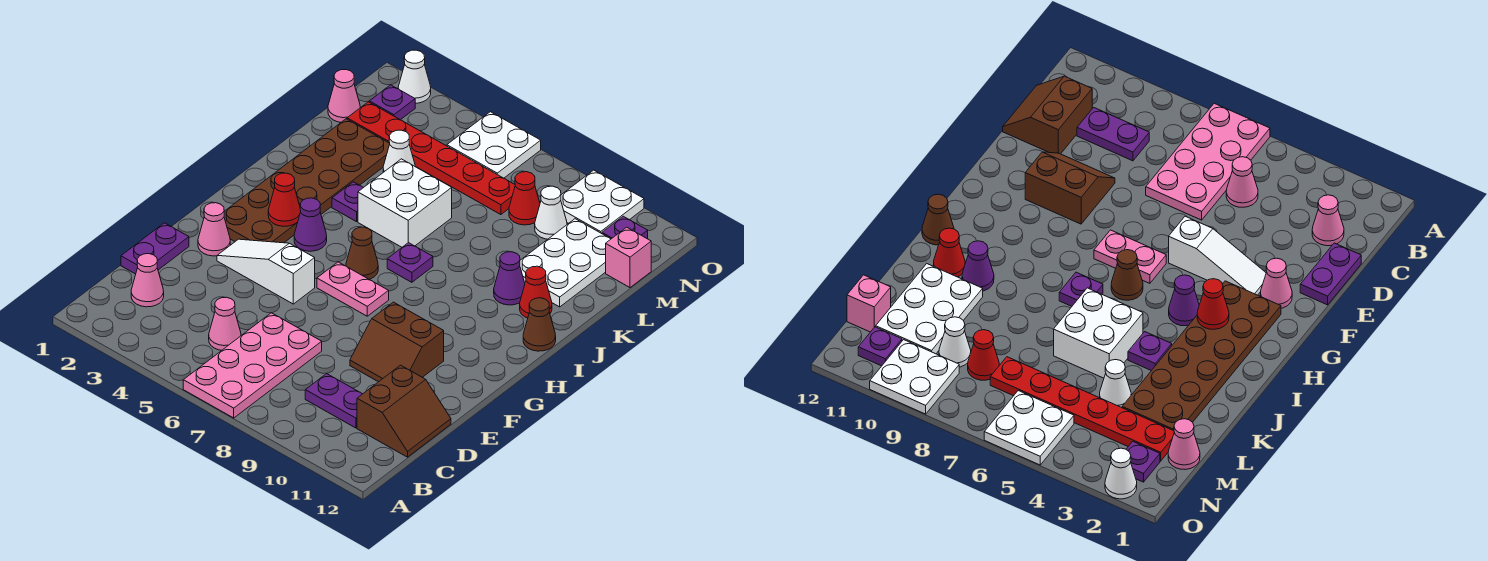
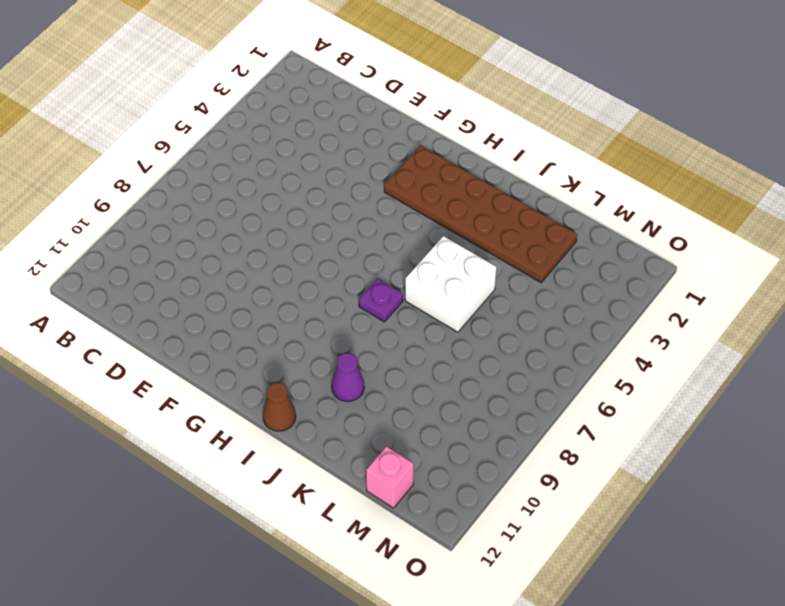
none -> pink 2x4 plate [183,313,322,418]
none -> pink 1x1 cone [131,254,164,307]
none -> pink 1x1 cone [209,297,241,350]
none -> purple 1x2 plate [305,374,362,428]

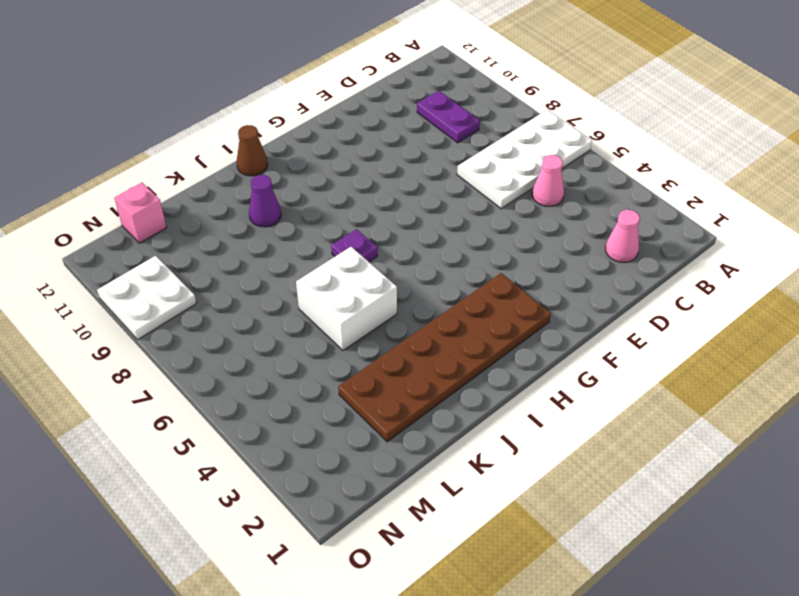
white 2x4 plate [457,110,592,209] -> pink 2x4 plate [183,313,322,418]
none -> brown 2x2 slope [357,365,451,457]
none -> purple 1x2 plate [121,223,189,274]
none -> brown 2x2 slope [350,302,444,382]
none -> pink 1x1 cone [198,203,230,256]

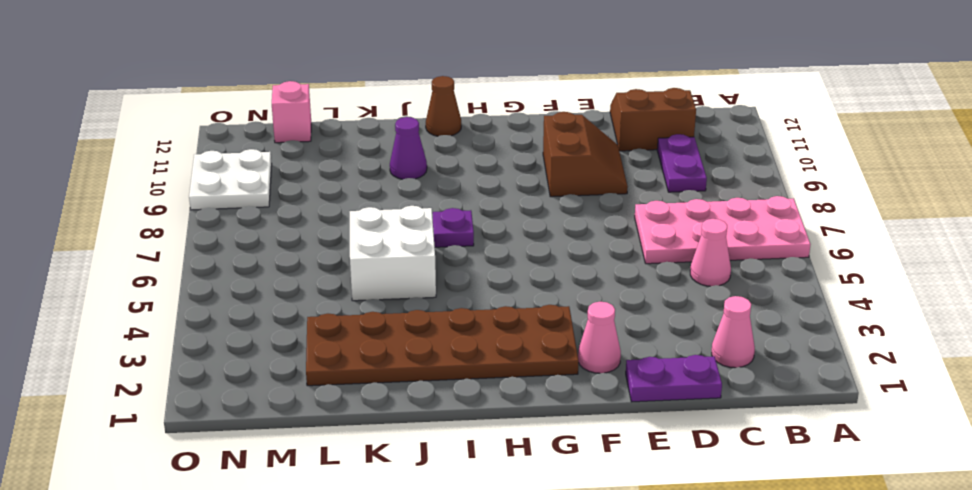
none -> white 1x3 slope [217,239,315,304]
none -> pink 1x2 plate [317,262,389,316]
none -> purple 1x1 cone [294,198,327,251]
none -> brown 1x1 cone [346,227,378,279]

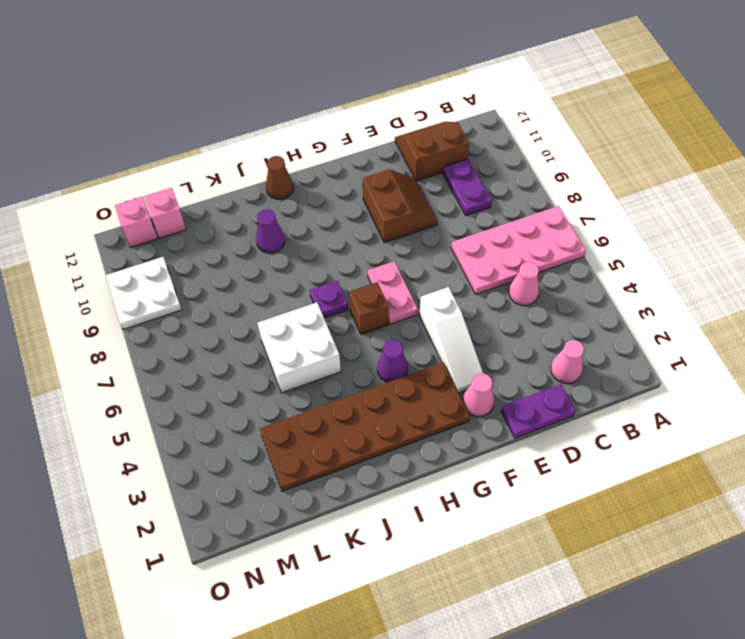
brown 1x1 brick [349,282,389,334] -> brown 1x1 cone [346,227,378,279]
pink 1x1 brick [115,197,158,247] -> none
none -> purple 1x1 plate [332,182,363,222]
none -> red 1x1 cone [520,266,552,318]
none -> white 2x3 plate [520,219,611,307]
none -> white 1x1 cone [383,130,415,172]

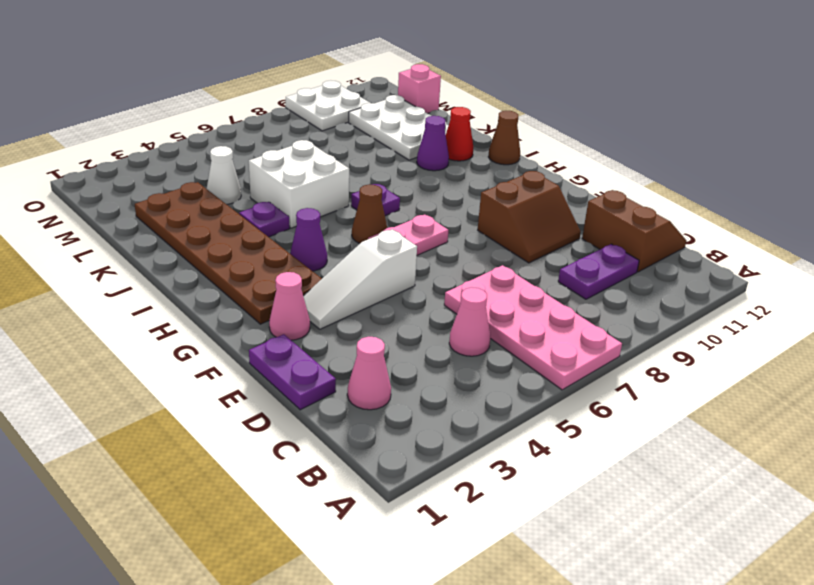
none -> pink 1x1 cone [328,70,360,122]
none -> red 1x6 plate [347,102,515,215]
none -> red 1x1 cone [509,172,540,225]
none -> white 1x1 cone [535,186,567,239]

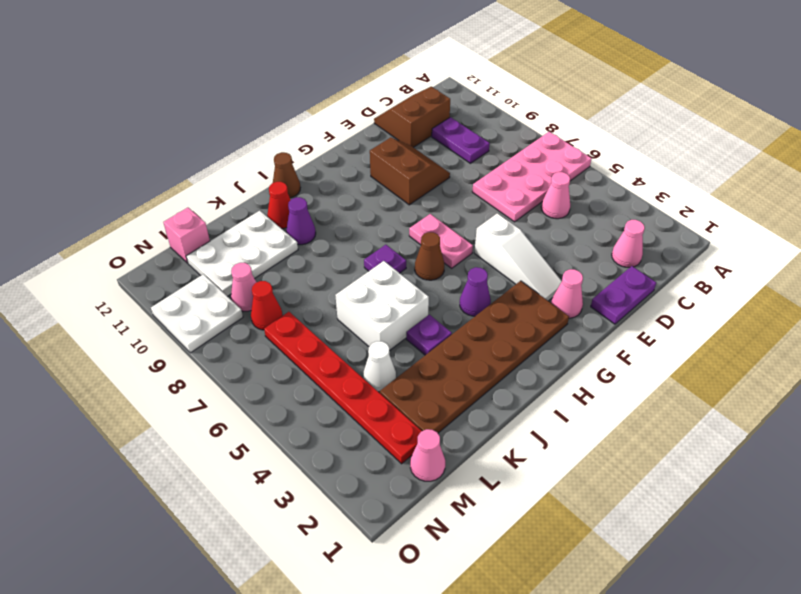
pink 1x1 cone [231,263,256,311] -> white 1x1 cone [535,186,567,239]
none -> purple 1x1 plate [369,85,415,120]
none -> white 2x2 plate [447,112,541,178]
none -> purple 1x1 plate [602,216,648,239]
none -> white 1x1 cone [398,50,431,103]

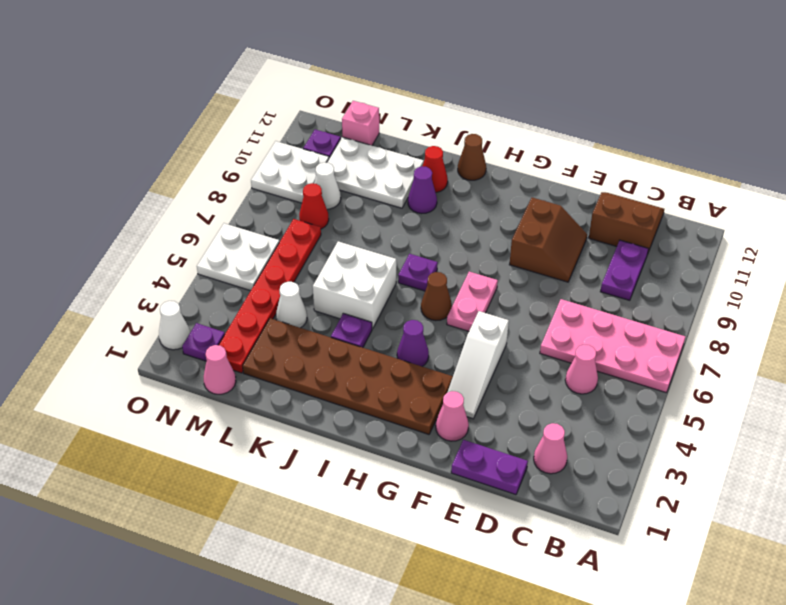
none -> red 1x1 cone [268,173,301,226]

